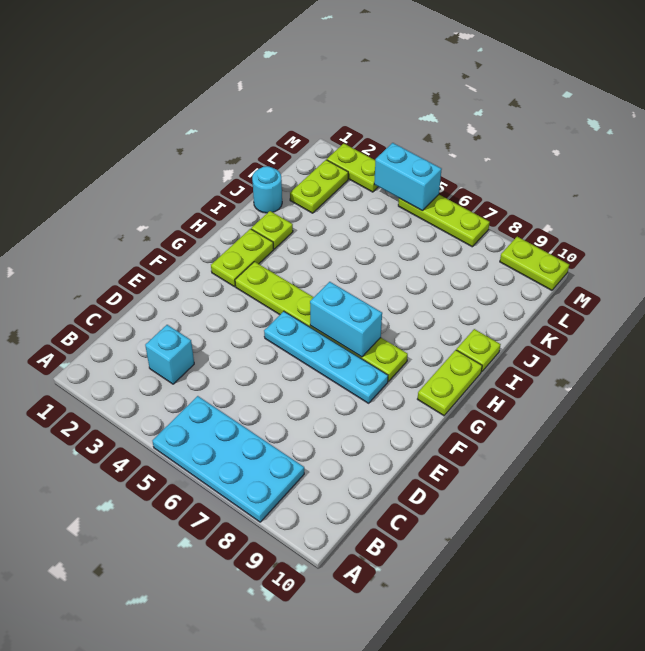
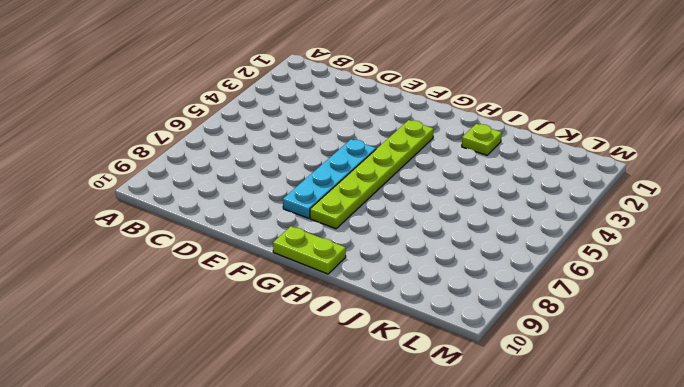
none -> cyan 2x4 plate [153,396,304,522]
none -> cyan 1x1 brick [145,325,194,384]
none -> lime 1x2 plate [211,229,274,287]

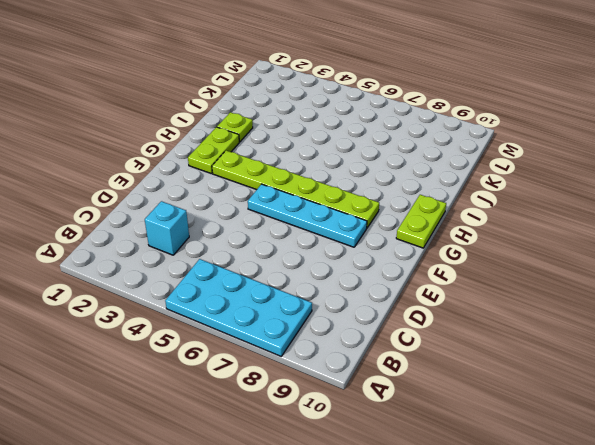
none -> lime 1x1 plate [457,329,501,372]
none -> cyan 1x1 round brick [252,166,282,213]
none -> lime 1x2 plate [290,160,348,213]

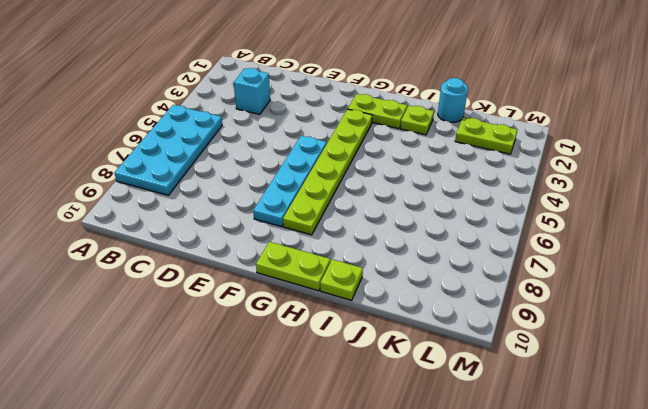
none -> lime 1x2 plate [327,144,378,192]
none -> lime 1x3 plate [398,195,490,247]
none -> lime 1x2 plate [500,237,569,290]

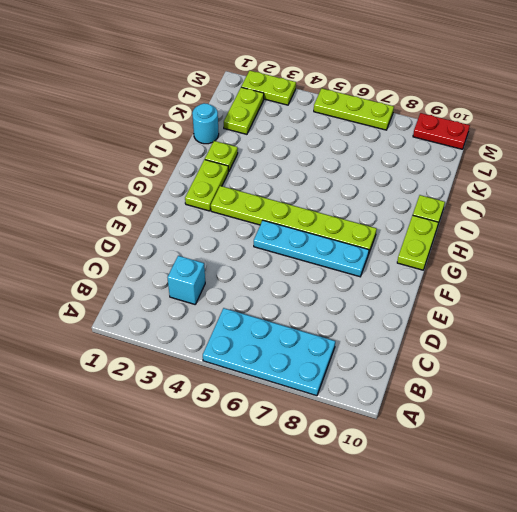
red 1x2 plate [413,113,470,149] -> lime 1x2 plate [500,237,569,290]
none -> cyan 1x2 brick [310,282,382,357]
none -> cyan 1x2 brick [374,143,442,210]

